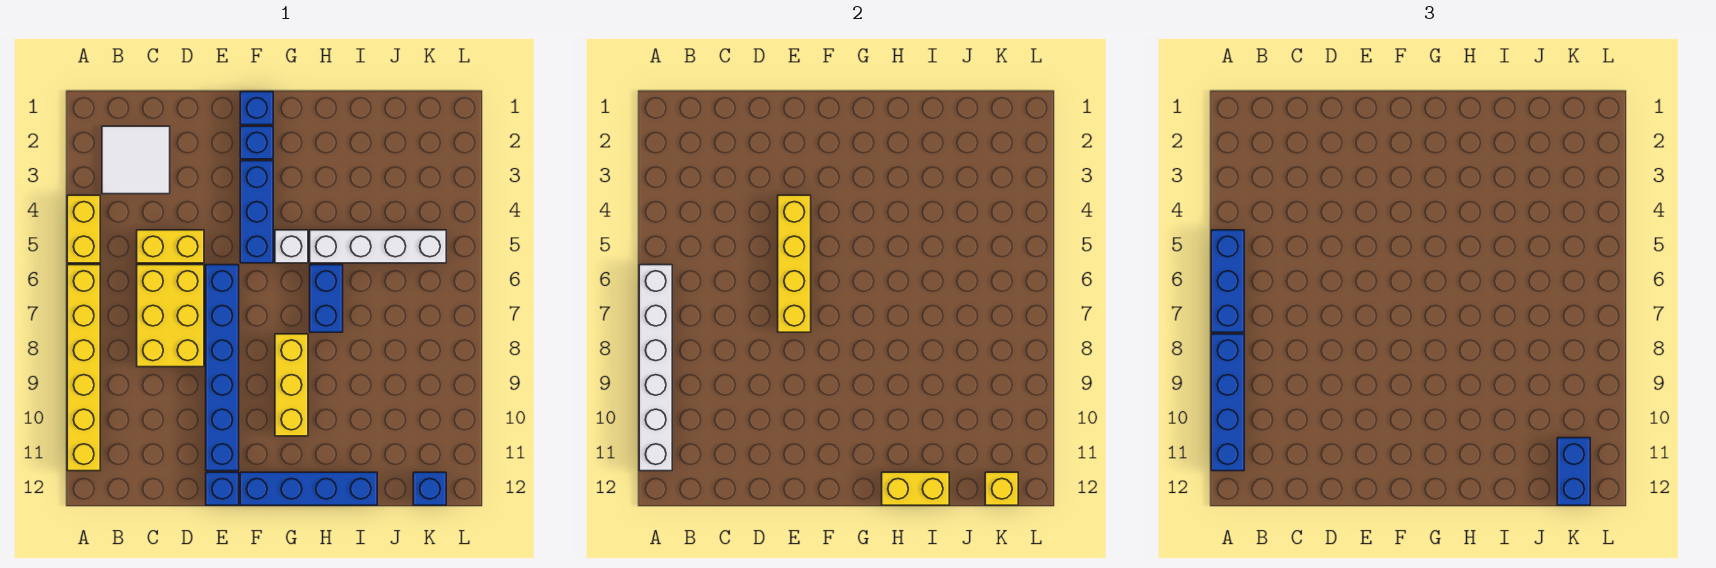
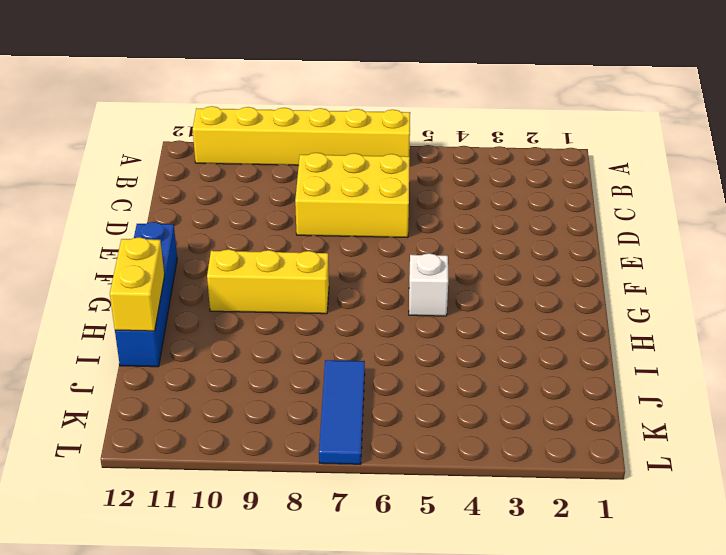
blue 1x3 tile [319,360,365,464] -> none
none -> yellow 1x2 brick [67,195,100,263]
none -> white 2x2 tile [102,126,170,194]
none -> yellow 1x2 brick [137,230,204,263]

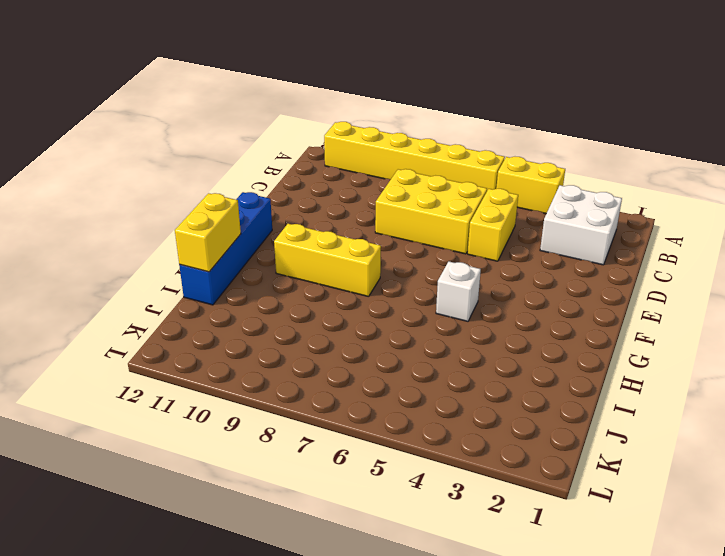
white 2x2 brick [540,185,622,265] -> white 2x2 tile [102,126,170,194]
none -> blue 1x6 brick [206,265,239,471]
none -> blue 1x1 brick [206,472,239,505]
none -> blue 1x1 brick [240,92,273,125]

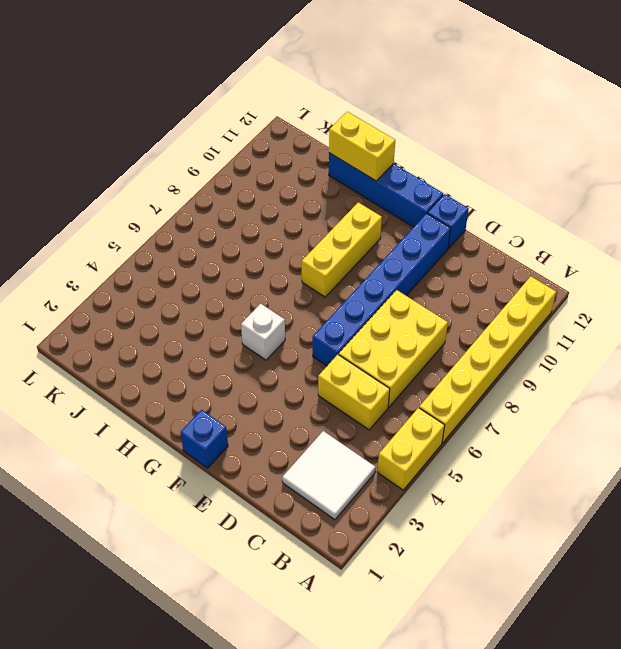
none -> blue 1x1 brick [240,126,273,159]
none -> blue 1x3 brick [240,161,273,263]
none -> white 1x4 brick [310,230,446,263]

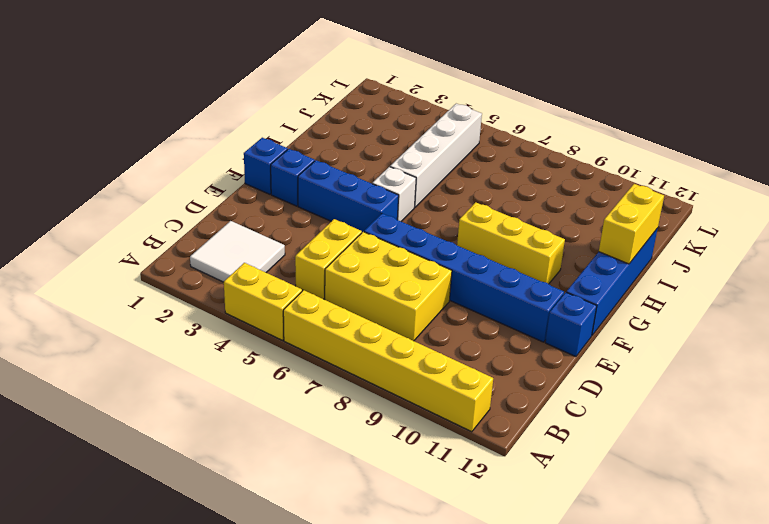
none -> blue 1x2 brick [310,265,343,332]
none -> blue 1x1 brick [413,472,446,505]
none -> white 1x6 brick [639,265,672,471]

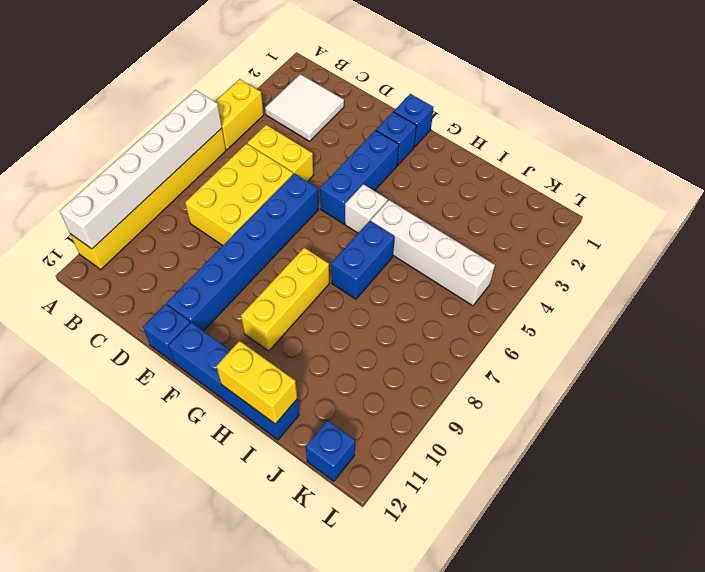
none -> yellow 1x4 brick [778,195,811,332]
none -> yellow 1x1 brick [985,472,1018,505]
none -> blue 1x3 brick [1211,230,1244,332]

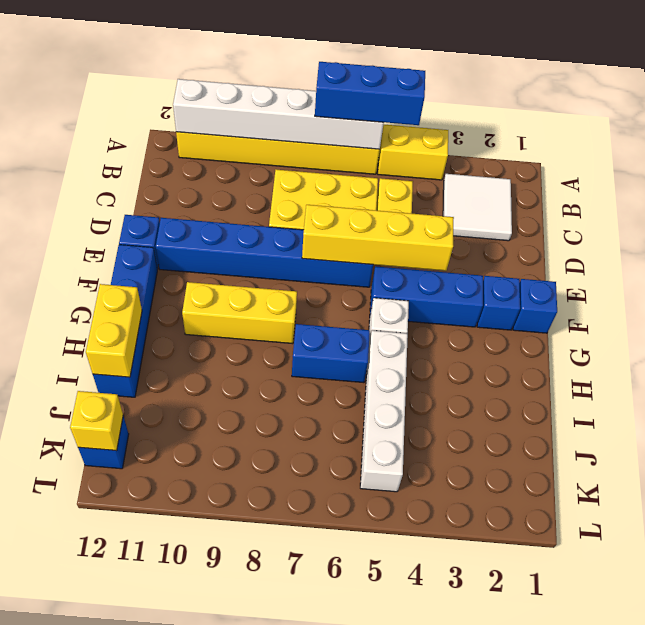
none -> blue 1x4 brick [1211,334,1244,471]
none -> blue 1x2 brick [1557,438,1590,505]

